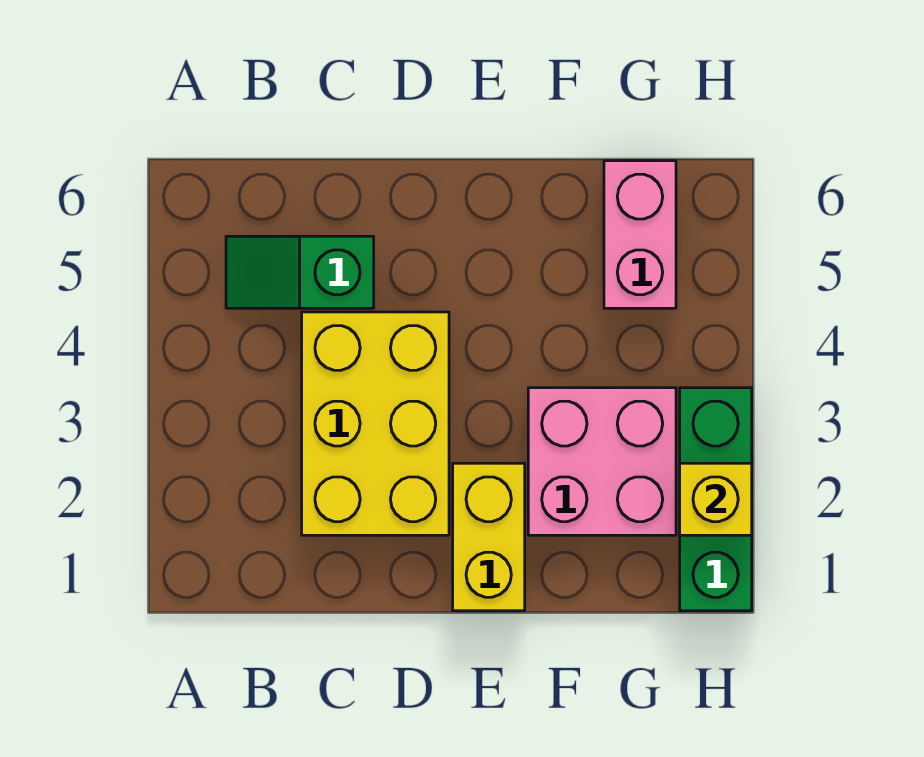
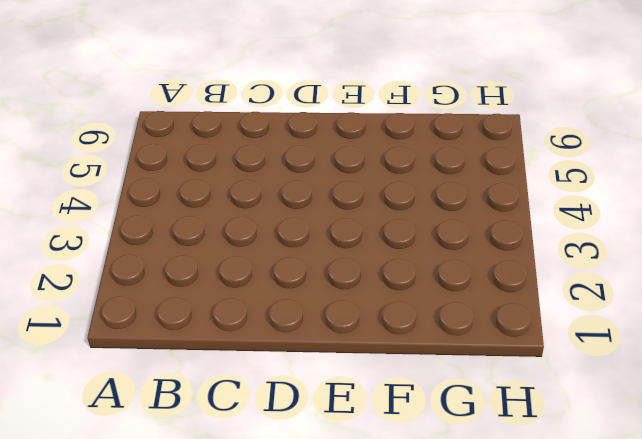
none -> green 1x2 slope [226,236,374,308]
none -> yellow 2x3 brick [302,312,449,535]

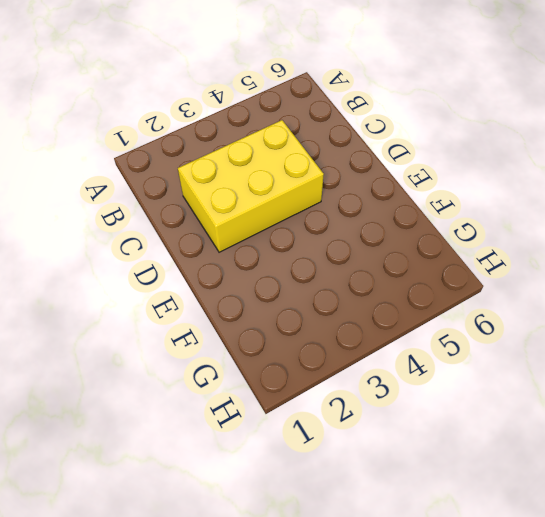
none -> green 1x2 slope [226,236,374,308]
none -> yellow 1x2 brick [453,463,525,611]

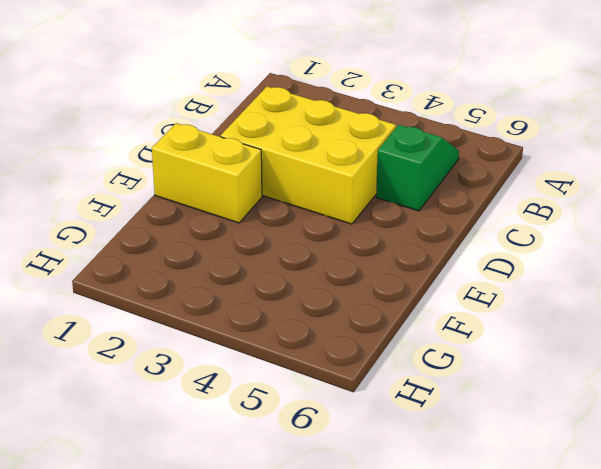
none -> pink 2x2 brick [528,388,676,535]
none -> pink 1x2 brick [604,161,676,308]

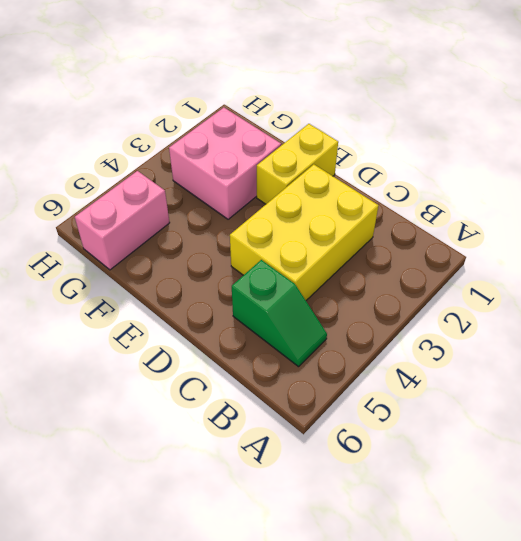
none -> green 1x3 brick [680,388,752,611]
none -> yellow 1x1 brick [680,463,752,535]

